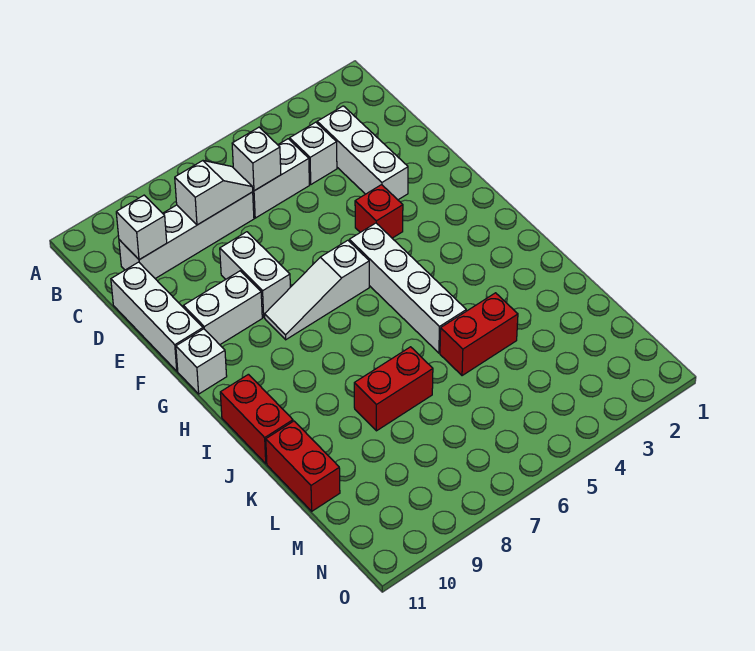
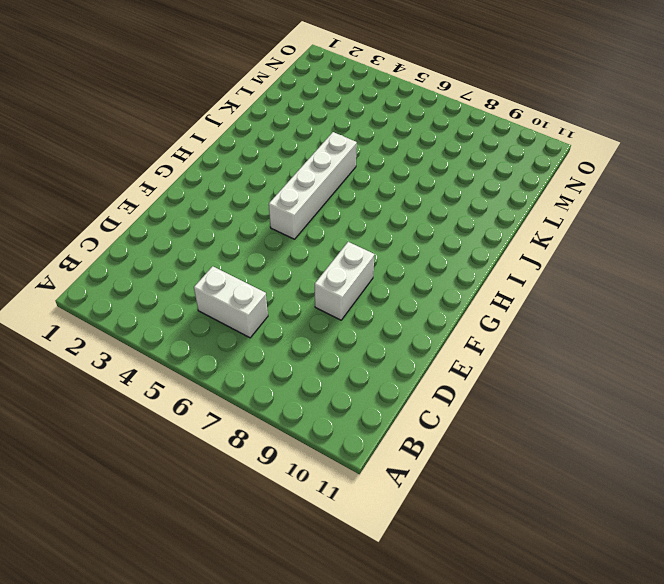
none -> white 1x3 brick [317,106,408,200]
none -> white 1x1 brick [290,122,337,184]
none -> white 1x4 brick [119,192,254,279]

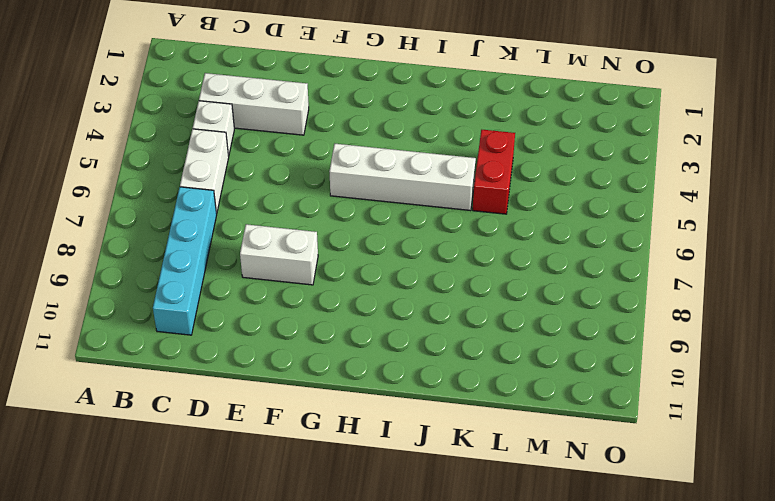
cyan 1x4 brick [153,187,217,335] -> white 1x4 brick [119,192,254,279]
none -> white 1x3 brick [111,262,203,371]
none -> red 1x1 brick [355,185,403,238]
none -> white 1x2 brick [183,271,262,345]

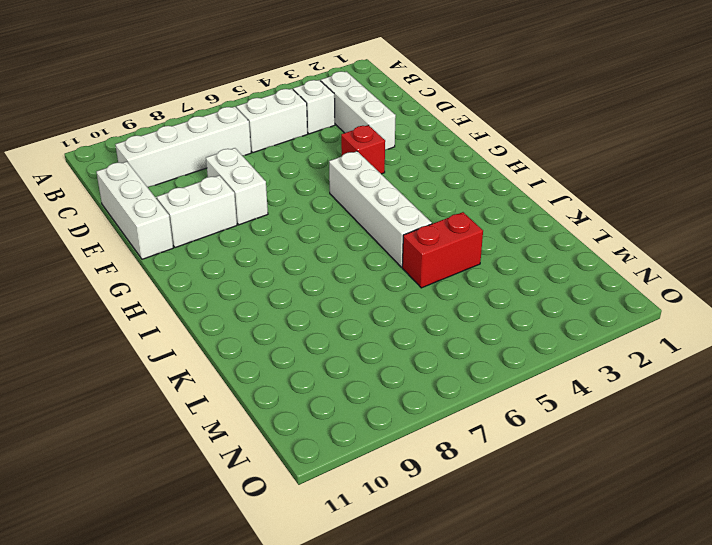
none -> white 1x3 slope [265,240,369,340]
none -> white 1x1 brick [176,329,227,394]
none -> red 1x2 brick [220,374,293,464]

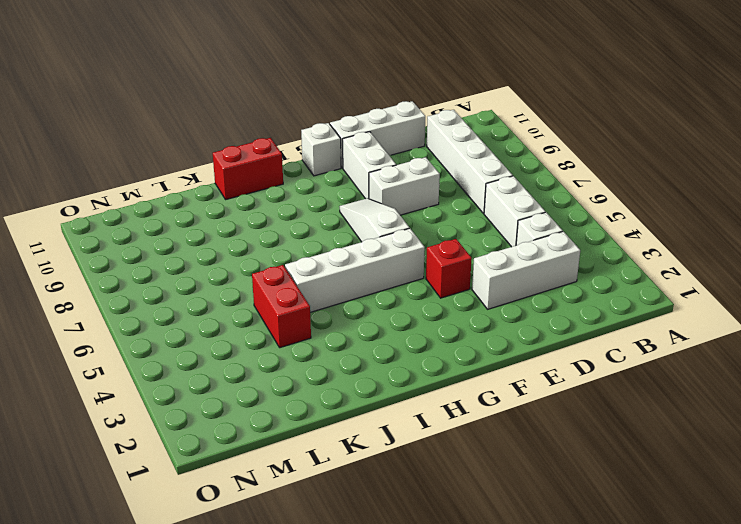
none -> red 1x2 brick [354,347,433,431]
none -> red 1x2 brick [266,421,340,511]
none -> white 1x1 brick [232,127,281,191]

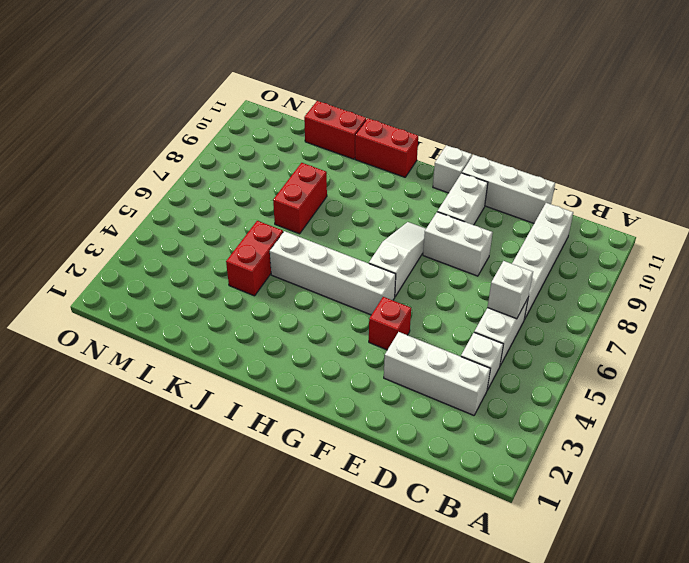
none -> white 1x2 slope [175,161,253,225]
none -> white 1x1 brick [116,195,167,260]

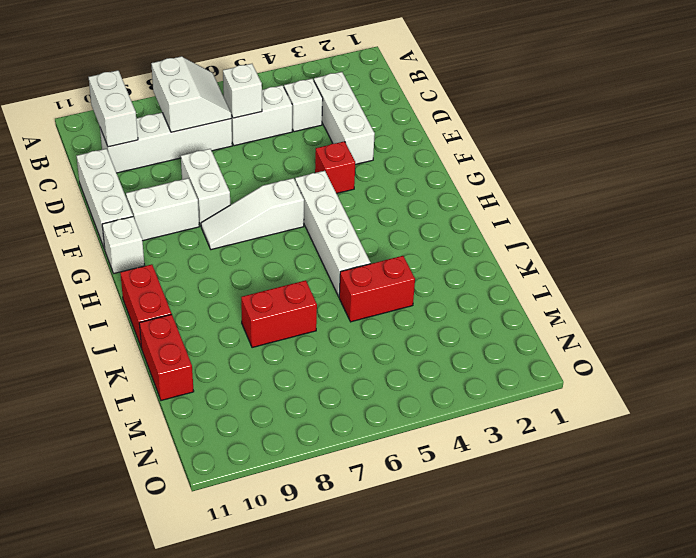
white 2x2 slope [151,56,232,132] -> white 1x2 slope [175,161,253,225]
white 1x2 brick [89,70,138,147] -> white 1x1 brick [116,195,167,260]

